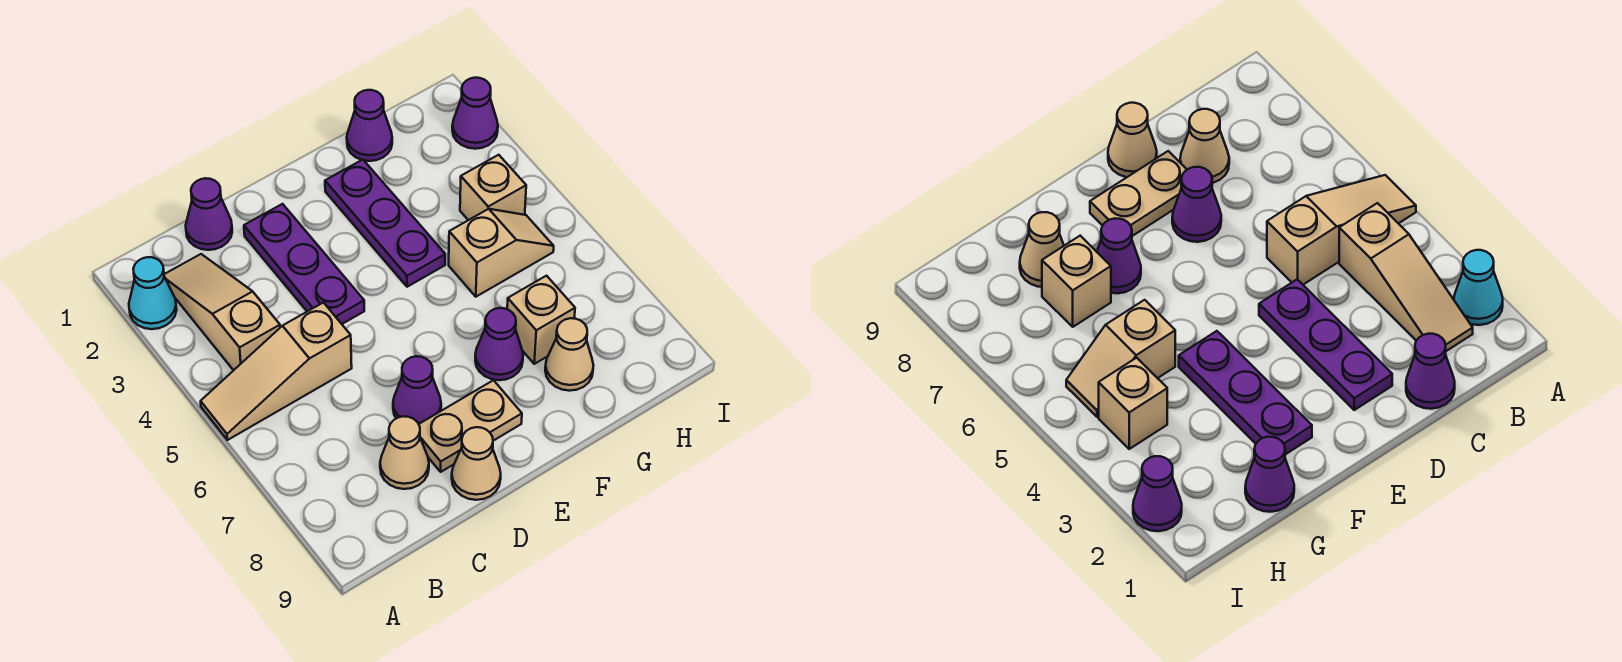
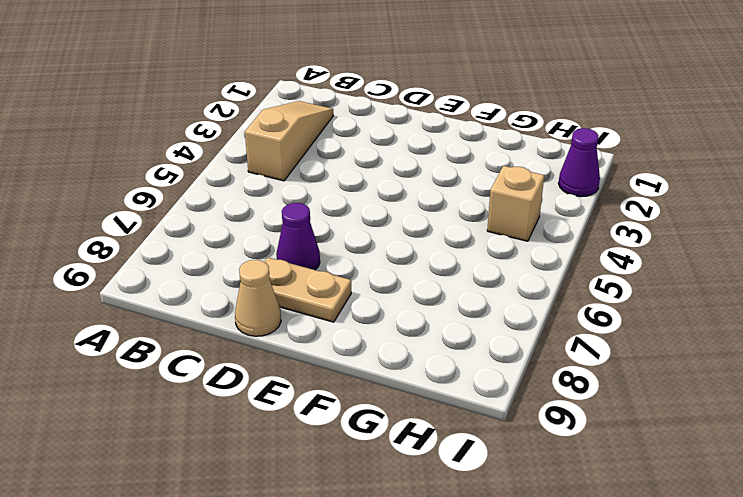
none -> cyan 1x1 cone [129,257,177,329]
none -> tan 1x3 slope [201,303,352,440]
none -> purple 1x1 cone [186,178,232,250]

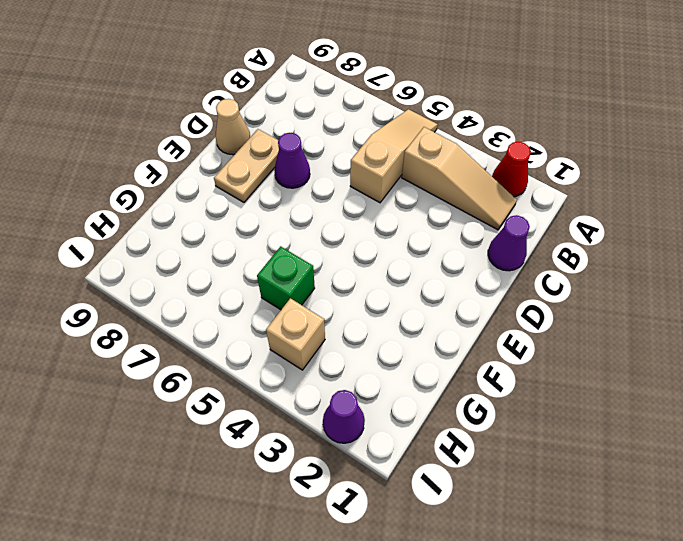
red 1x1 cone [492,142,531,197] -> cyan 1x1 cone [129,257,177,329]
green 1x1 brick [257,246,315,310] -> tan 1x2 slope [449,209,554,297]
none -> tan 1x1 cone [380,416,429,489]
none -> purple 1x3 plate [244,204,364,324]
none -> purple 1x3 plate [325,160,445,287]

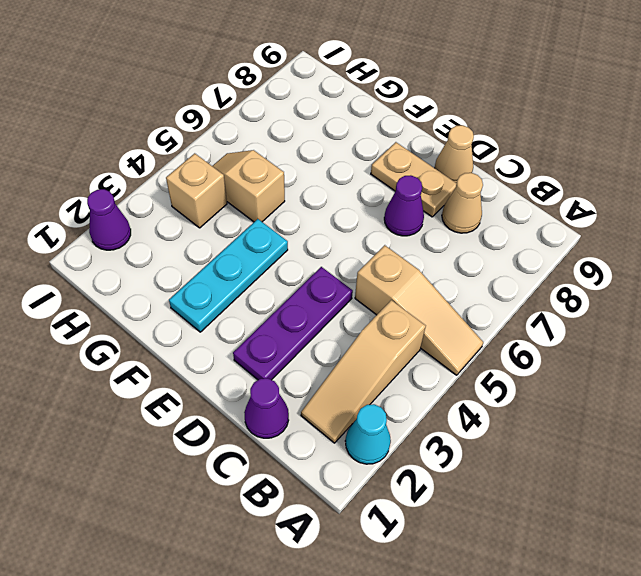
cyan 1x3 plate [169,219,288,332] -> purple 1x3 plate [325,160,445,287]
none -> purple 1x1 cone [475,308,523,380]
none -> purple 1x1 cone [347,90,392,161]
none -> tan 1x1 brick [507,276,575,364]

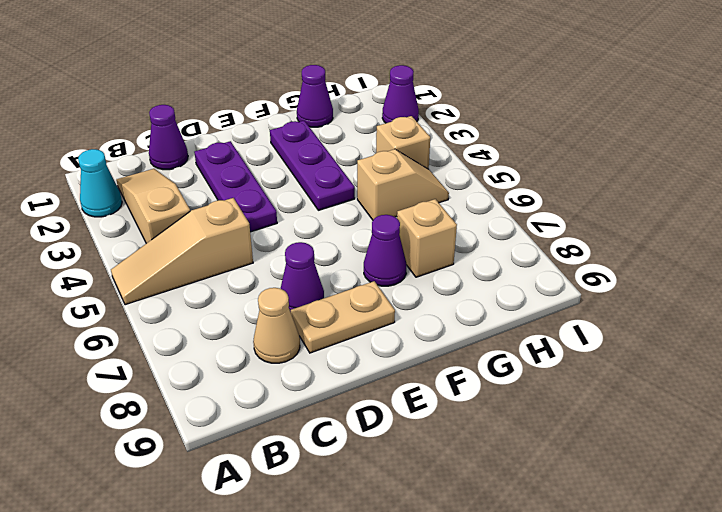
none -> tan 1x1 cone [452,427,501,500]
none -> tan 1x1 cone [545,318,594,391]

